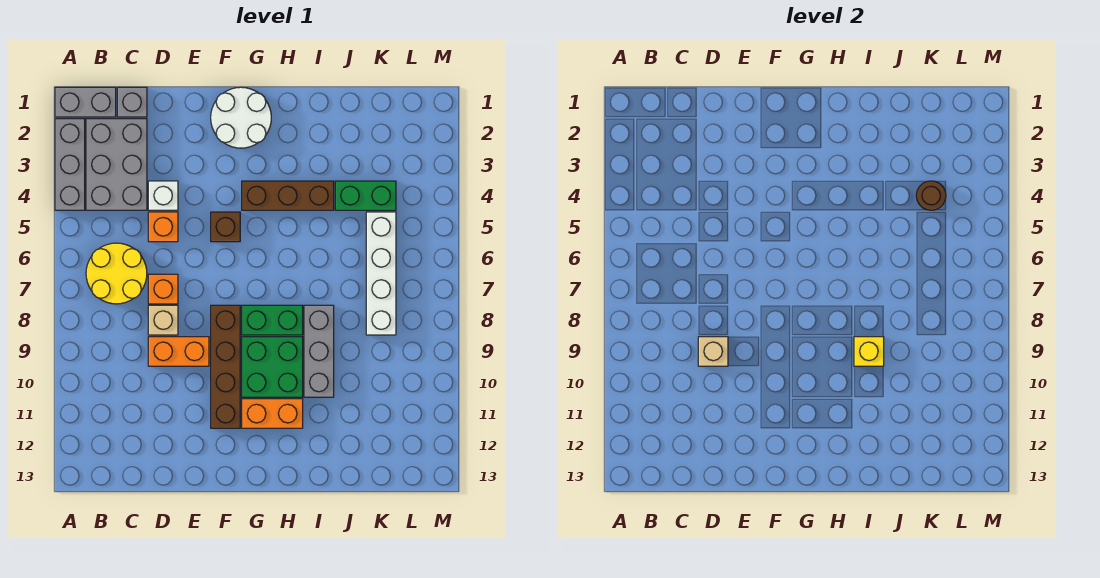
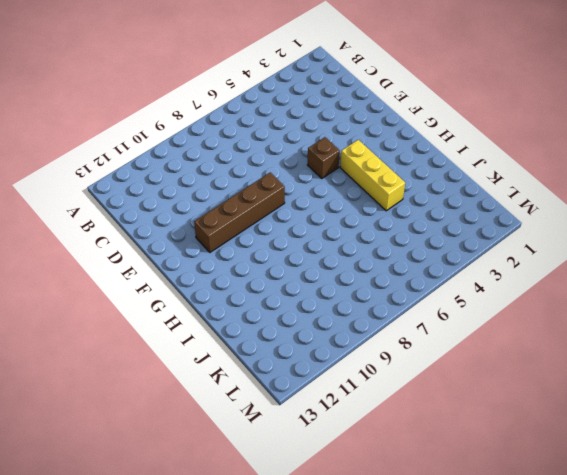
yellow 1x3 brick [340,140,405,211] -> brown 1x3 brick [242,181,334,210]
none -> grey 1x2 brick [55,87,116,117]
none -> grey 1x3 brick [55,119,85,210]
none -> grey 2x3 brick [86,119,147,210]

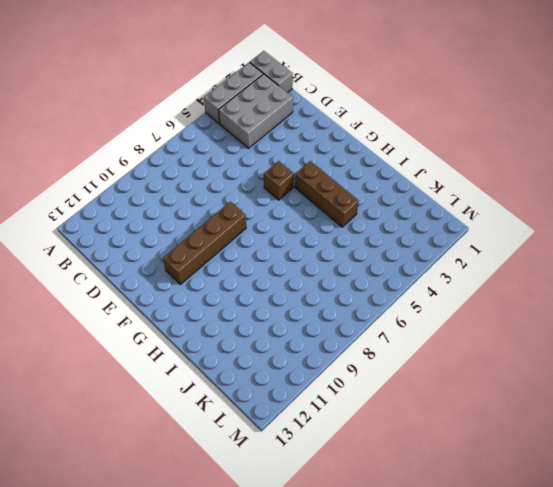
none -> yellow 2x2 round brick [86,243,147,304]
none -> grey 1x1 brick [117,87,147,117]
none -> white 1x1 brick [148,181,178,210]

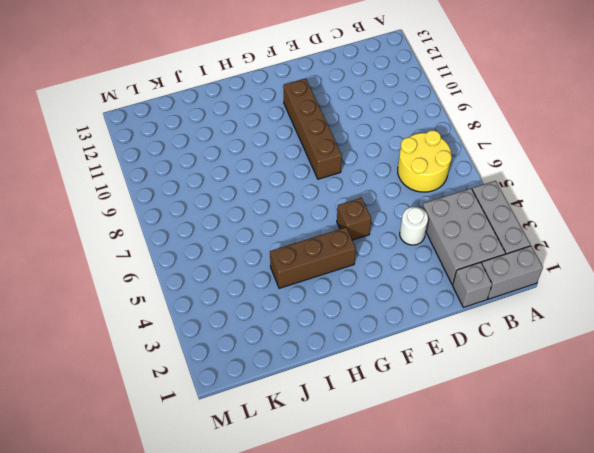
white 1x1 round brick [400,207,428,245] -> white 1x1 brick [148,181,178,210]
none -> orange 1x1 brick [148,212,178,242]
none -> orange 1x1 brick [148,274,178,304]
none -> tan 1x1 brick [148,305,178,335]

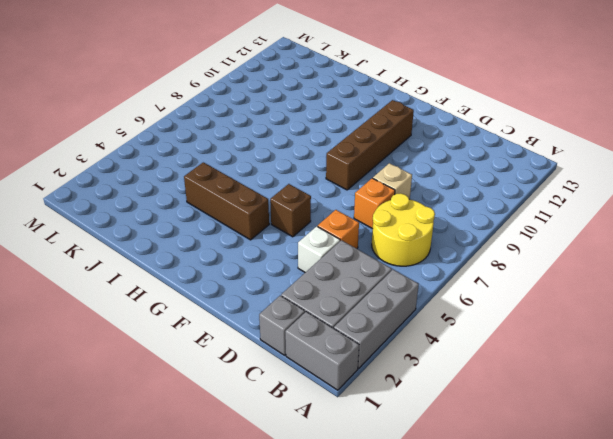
none -> orange 1x2 brick [148,337,209,366]
none -> white 2x2 round brick [211,87,271,148]
none -> green 1x2 brick [242,305,303,335]

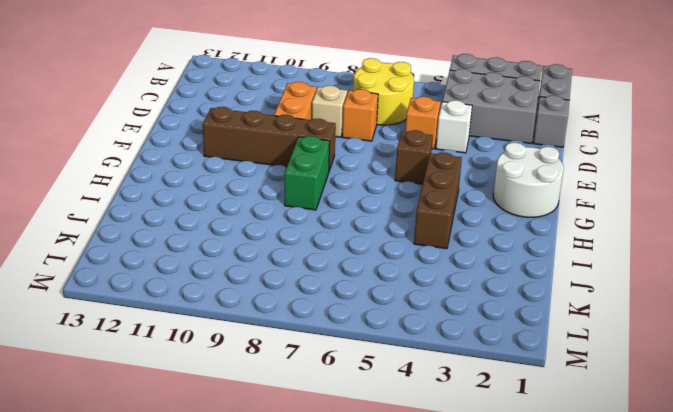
none -> green 2x2 brick [242,337,303,397]
none -> orange 1x2 brick [242,399,303,428]
none -> grey 1x3 brick [304,305,334,397]

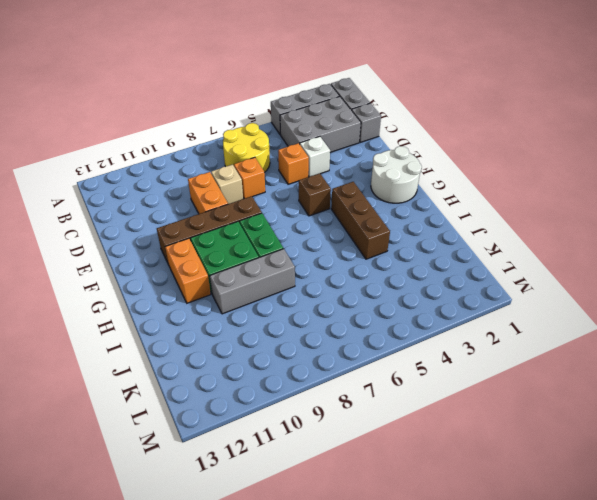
none -> green 1x2 brick [335,181,396,210]
none -> white 1x4 brick [366,212,396,335]
none -> tan 1x1 brick [698,337,728,366]

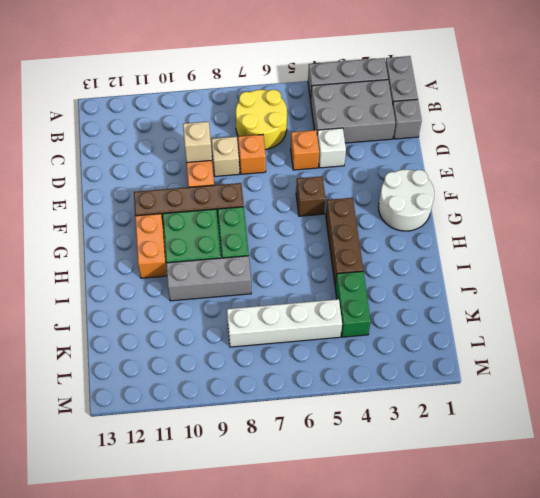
none -> yellow 1x1 brick [854,337,884,366]
none -> brown 1x1 round brick [916,181,946,210]

